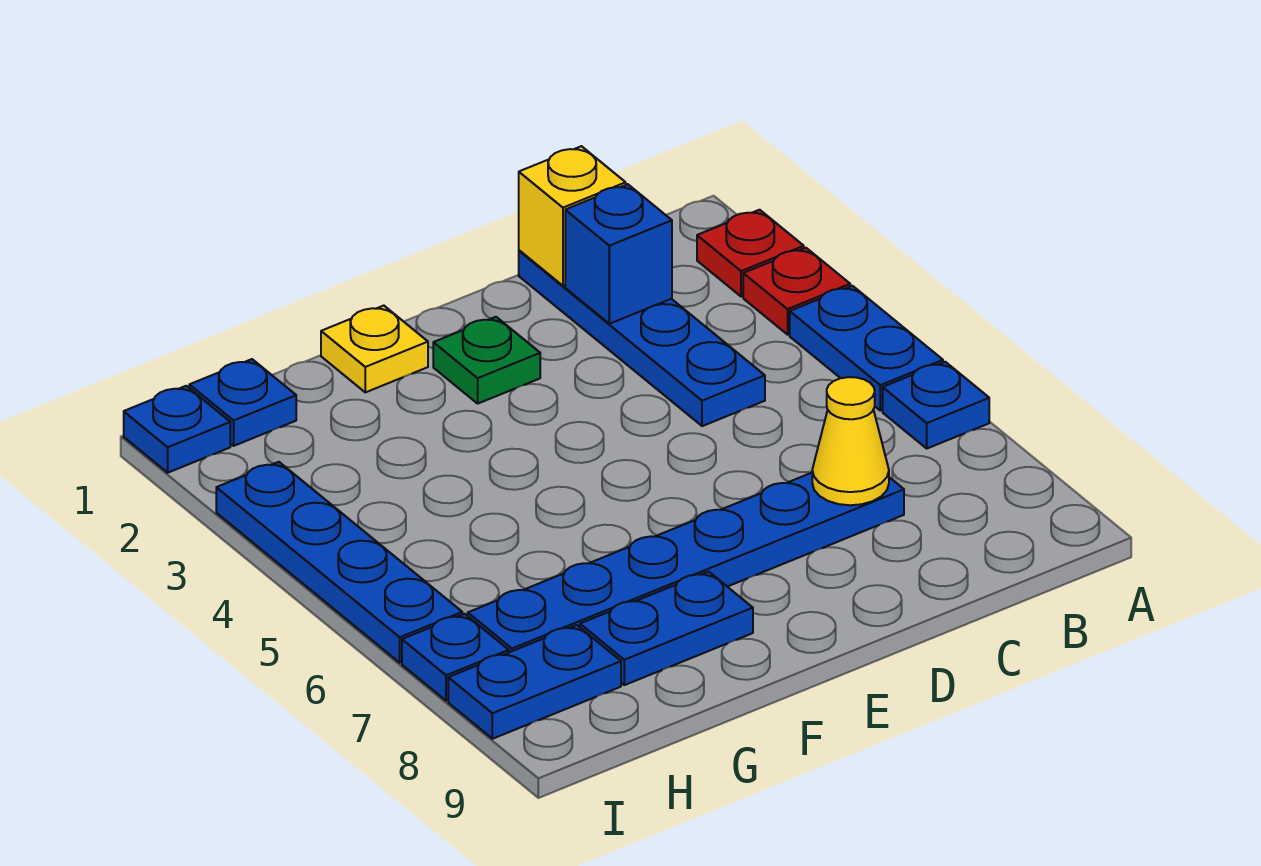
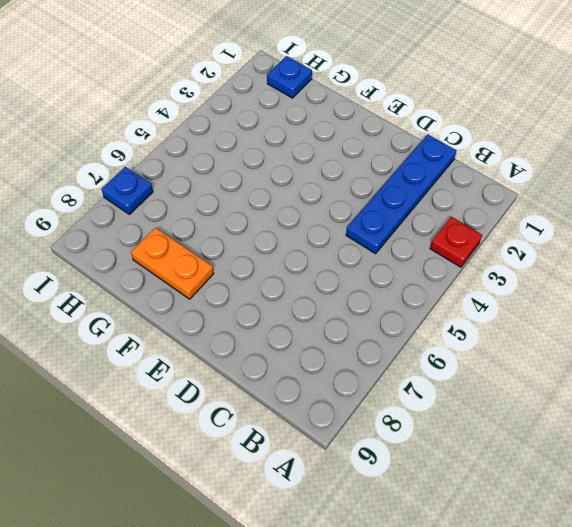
orange 1x2 plate [131,228,214,299] -> blue 1x2 plate [580,572,753,685]
none -> red 1x1 plate [697,210,804,297]
none -> blue 1x2 plate [790,286,943,411]
none -> blue 1x1 plate [883,362,989,448]

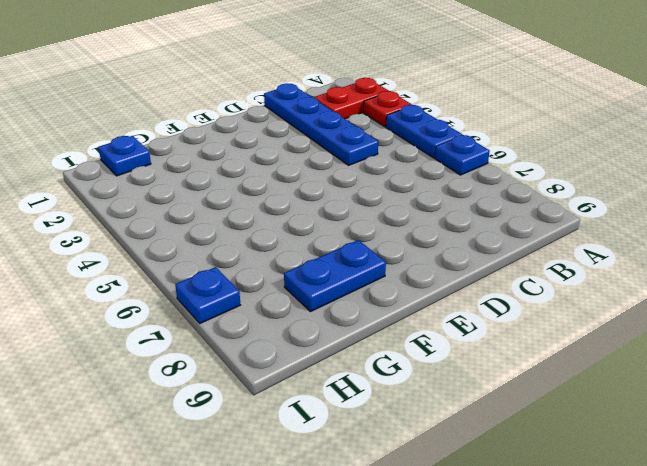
red 1x2 plate [314,78,389,119] -> red 1x1 plate [697,210,804,297]
none -> blue 1x6 plate [468,473,904,652]
none -> green 1x1 plate [433,317,540,403]
none -> yellow 1x1 plate [321,306,428,392]

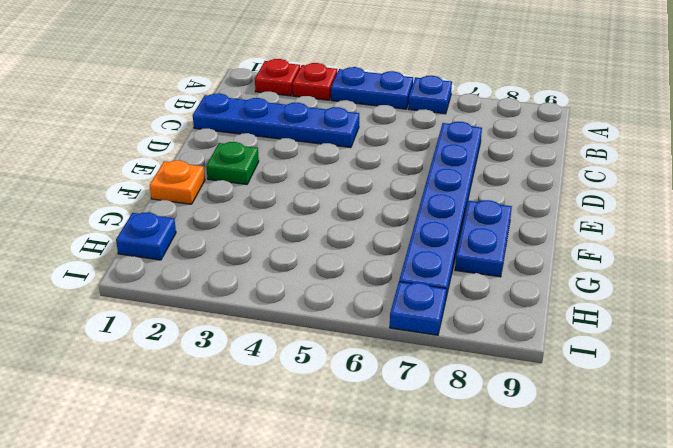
orange 1x1 plate [150,160,205,204] -> yellow 1x1 plate [321,306,428,392]
none -> blue 1x2 plate [448,625,621,739]
none -> blue 1x1 plate [124,386,230,473]
none -> blue 1x4 plate [216,462,462,663]

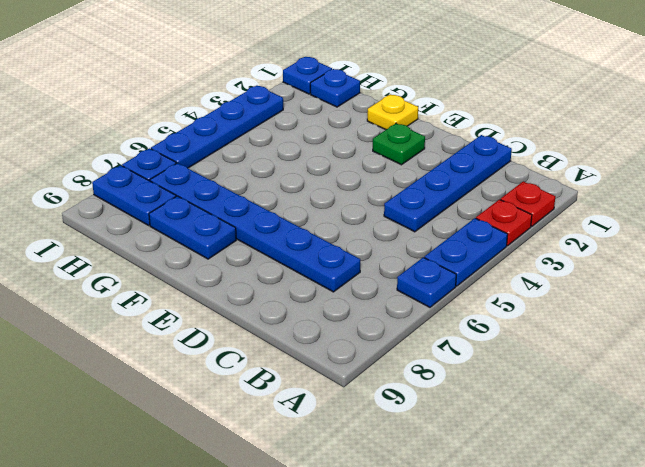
none -> yellow 1x1 brick [519,146,626,286]
none -> blue 1x1 brick [565,184,672,324]
none -> yellow 1x1 cone [812,377,889,505]

